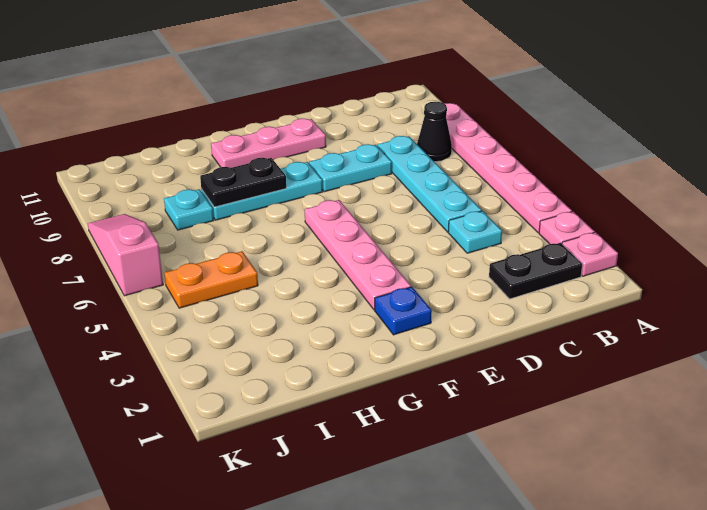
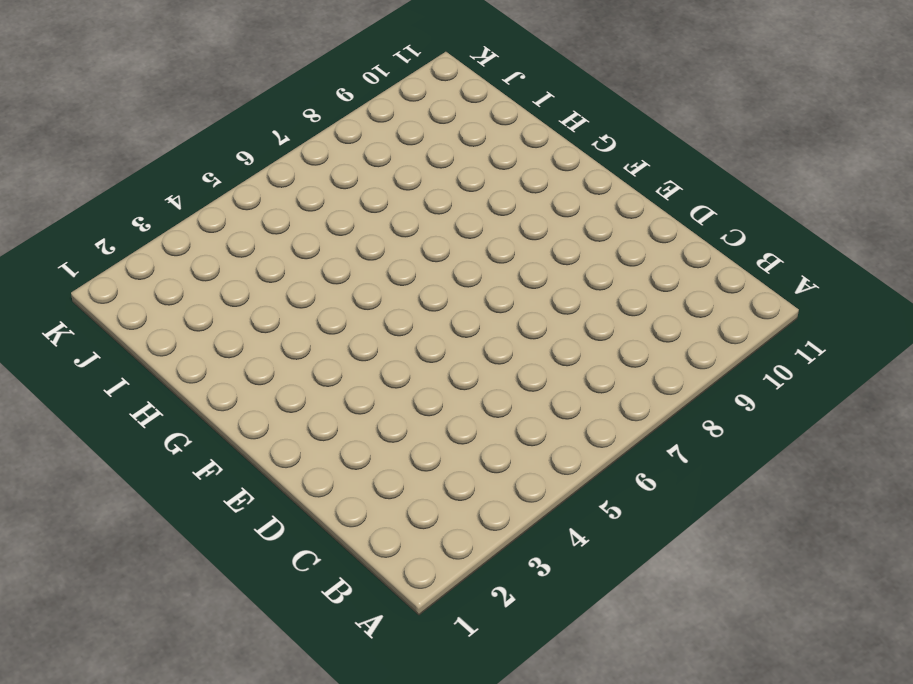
none -> pink 1x1 plate [562,232,618,276]
none -> pink 1x1 plate [539,212,595,244]
none -> pink 1x6 plate [445,103,572,233]

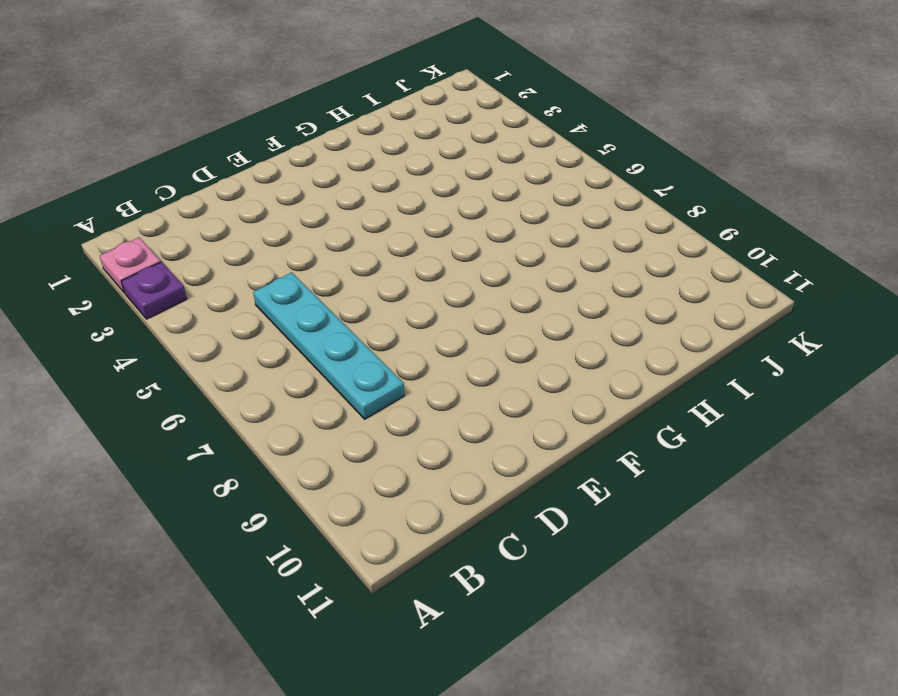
purple 1x1 plate [121,262,187,319] -> pink 1x1 plate [539,212,595,244]
none -> pink 1x6 plate [445,103,572,233]
none -> black 1x2 plate [489,243,582,299]
none -> black 1x1 cone [417,102,452,162]

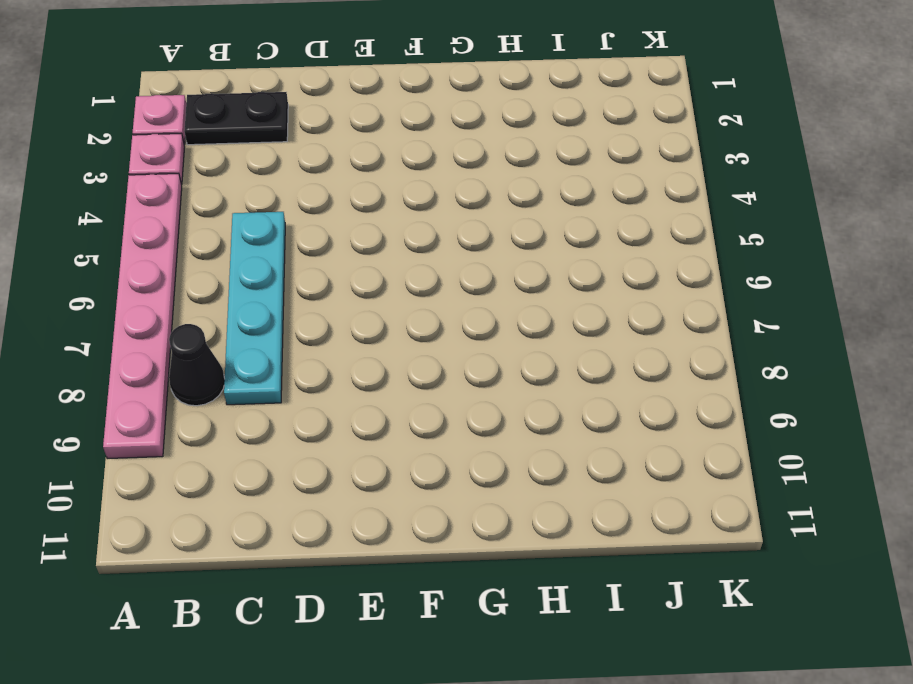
none -> cyan 1x1 plate [448,211,502,253]
none -> cyan 1x2 plate [309,144,392,192]
none -> pink 1x3 plate [211,119,326,168]

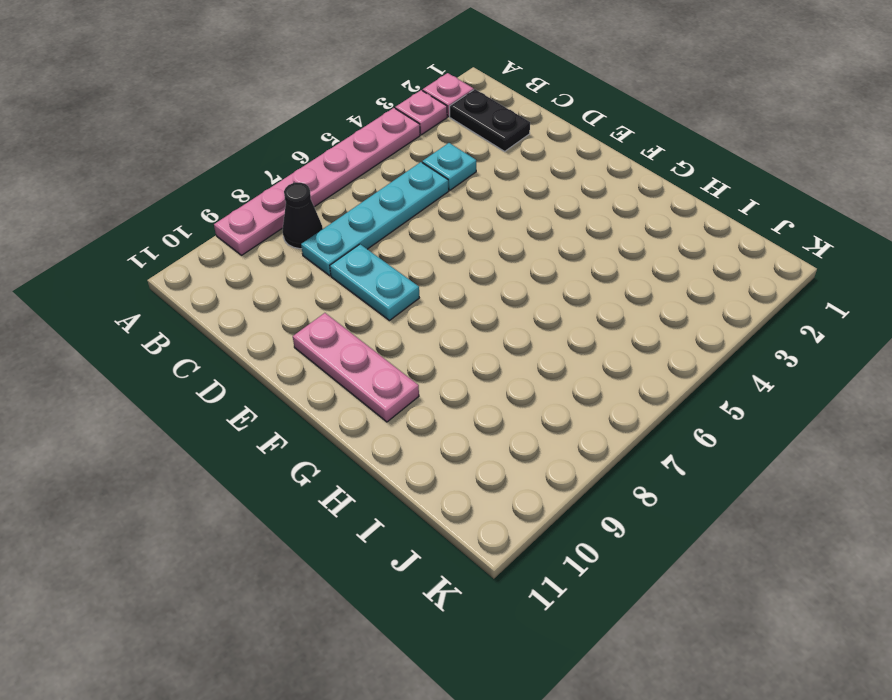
none -> blue 1x1 plate [375,287,432,335]
none -> pink 1x4 plate [305,200,411,310]
none -> cyan 1x3 plate [201,162,323,220]

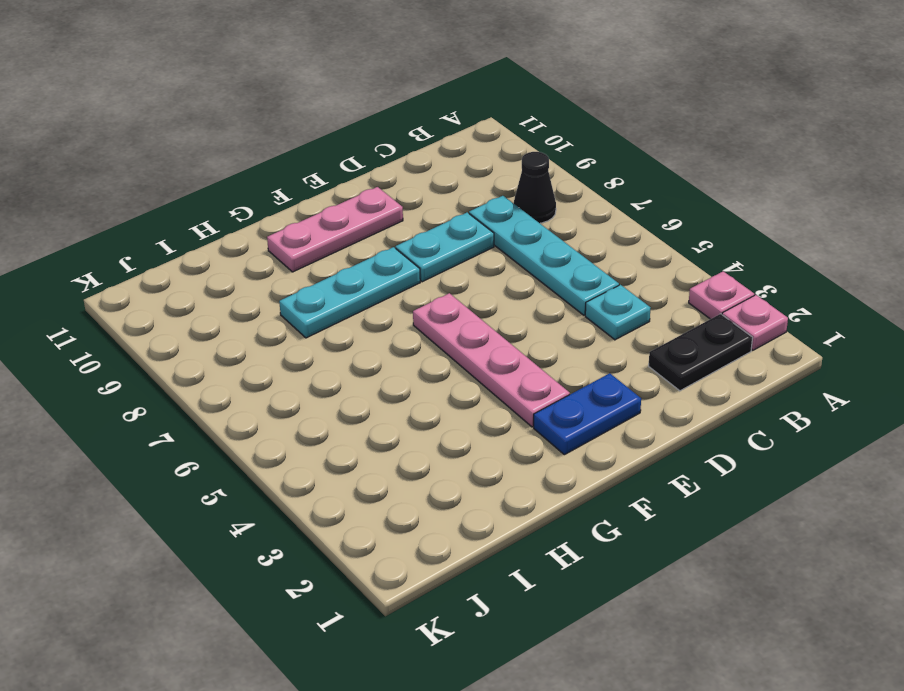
blue 1x2 plate [534,373,641,455] -> blue 1x1 plate [375,287,432,335]
none -> pink 1x6 plate [445,103,572,233]
none -> orange 1x2 plate [164,251,258,308]
none -> cyan 1x1 plate [164,189,214,230]

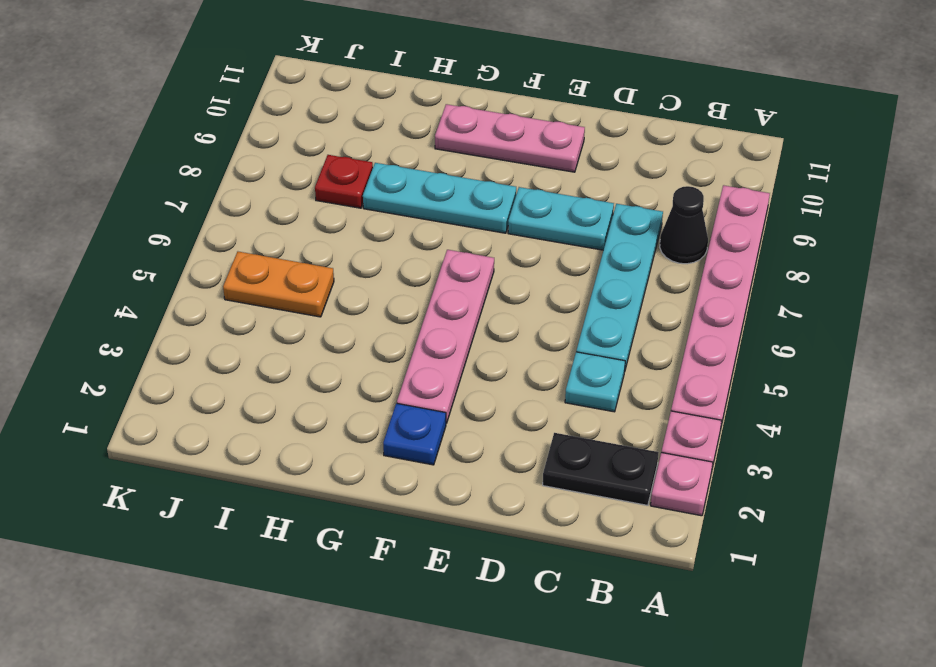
red 1x1 plate [315,155,373,208] -> cyan 1x1 plate [164,189,214,230]
none -> pink 1x3 slope [88,214,163,296]
none -> black 1x2 plate [200,158,286,207]

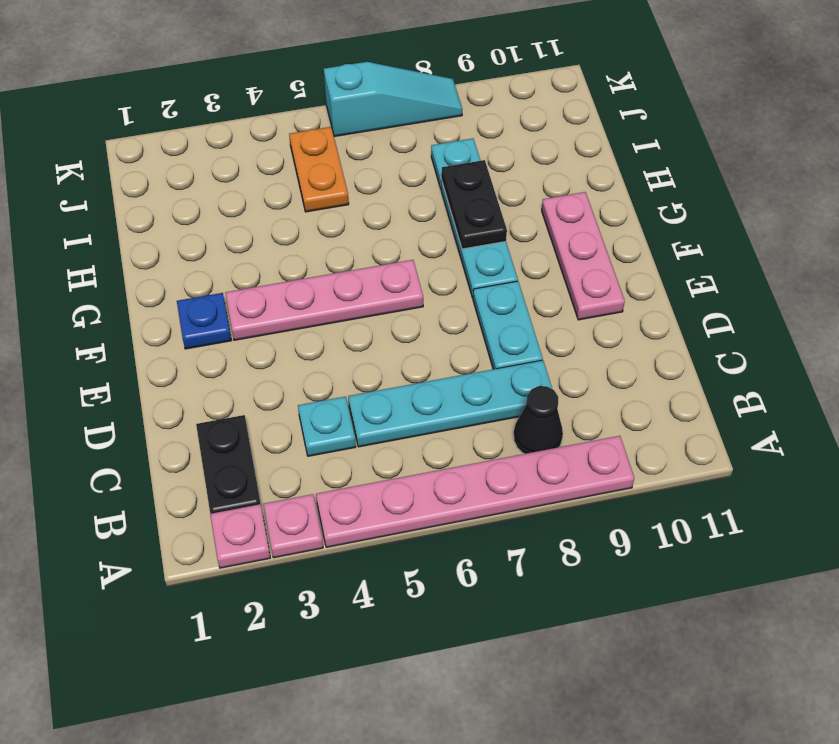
cyan 1x3 slope [324,62,462,137] -> pink 1x3 slope [88,214,163,296]

